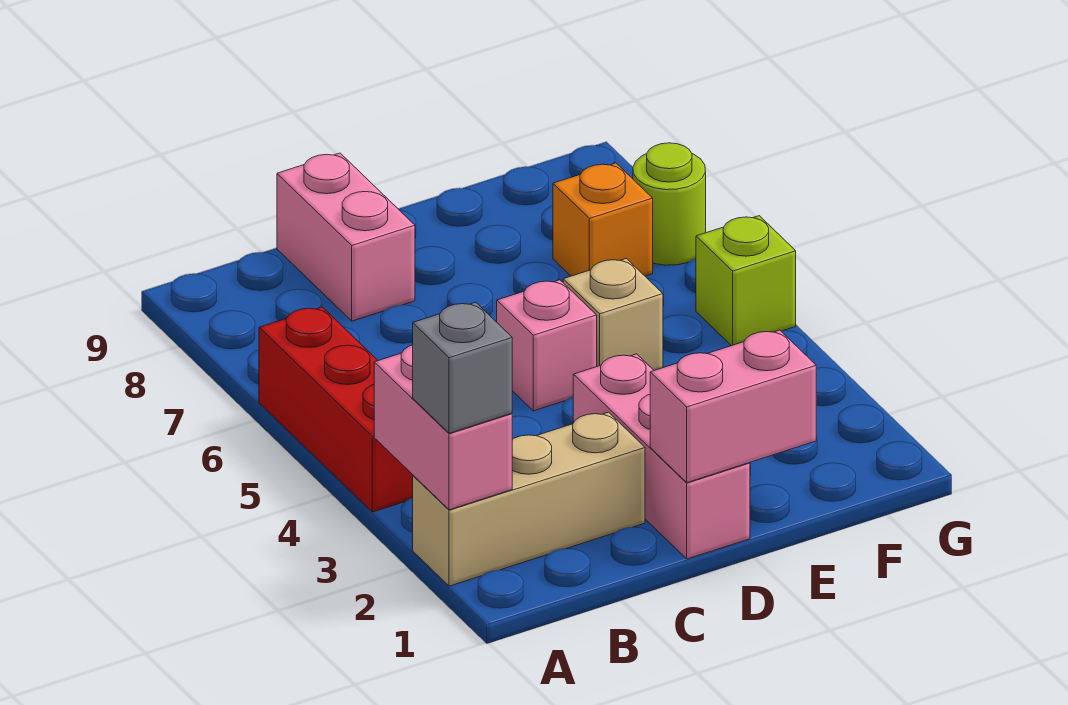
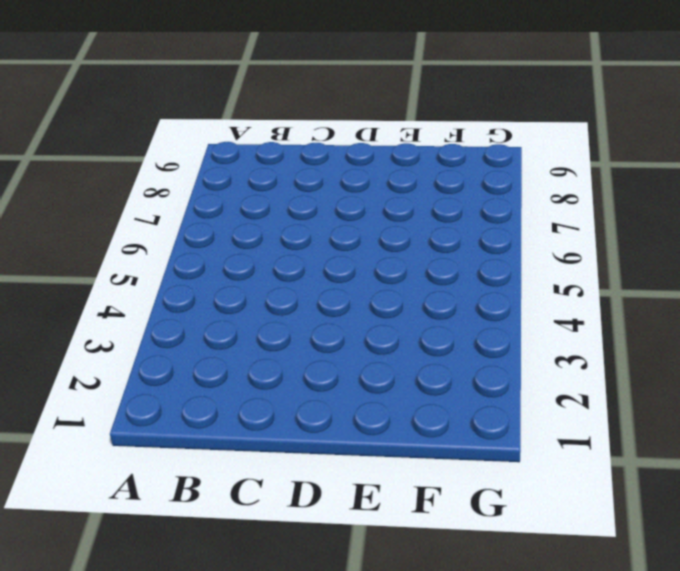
none -> tan 1x3 brick [413,412,645,586]
none -> red 1x3 brick [259,307,413,512]
none -> pink 1x2 brick [277,153,415,321]

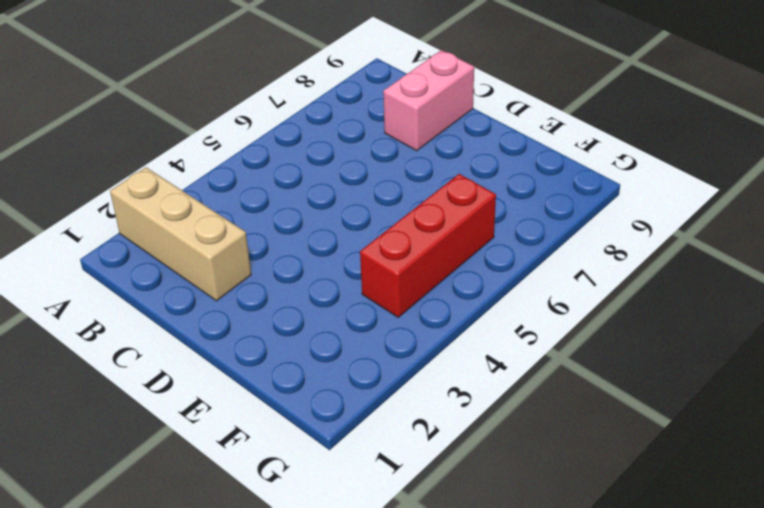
red 1x3 brick [360,174,496,317] -> red 1x3 brick moved to [259,307,413,512]
none -> pink 1x3 brick [573,354,750,559]
none -> pink 1x1 brick [497,280,597,411]
none -> tan 1x1 brick [563,258,663,370]

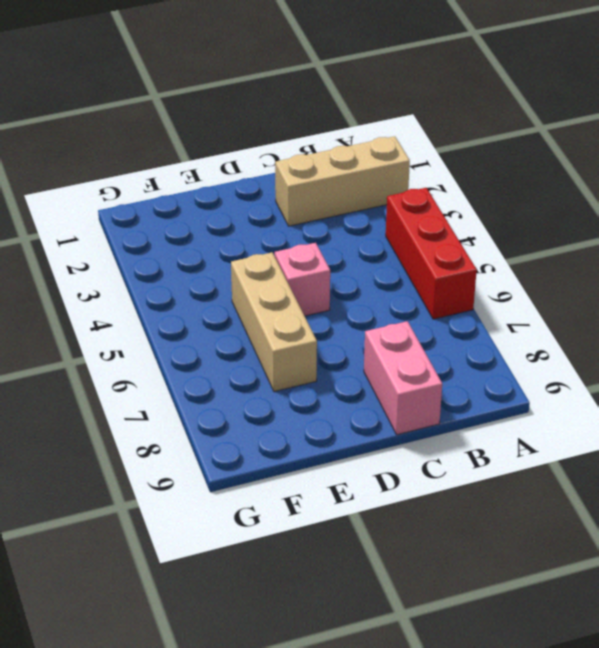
tan 1x3 brick [231,252,317,391] -> tan 1x1 brick [563,258,663,370]
none -> pink 1x3 brick [573,354,750,559]
none -> orange 1x1 brick [553,163,653,276]
none -> lime 1x1 brick [696,216,796,346]

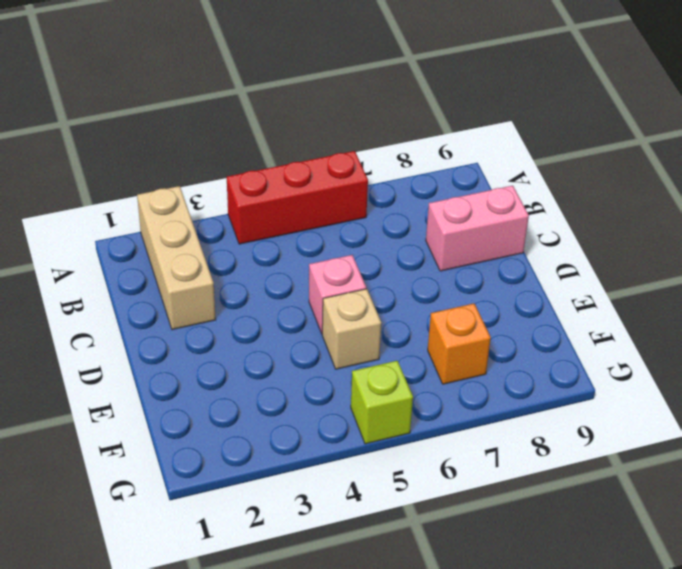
none -> pink 1x3 brick [573,354,750,559]
none -> lime 1x1 round brick [633,143,706,265]
none -> pink 1x2 brick [374,345,512,510]

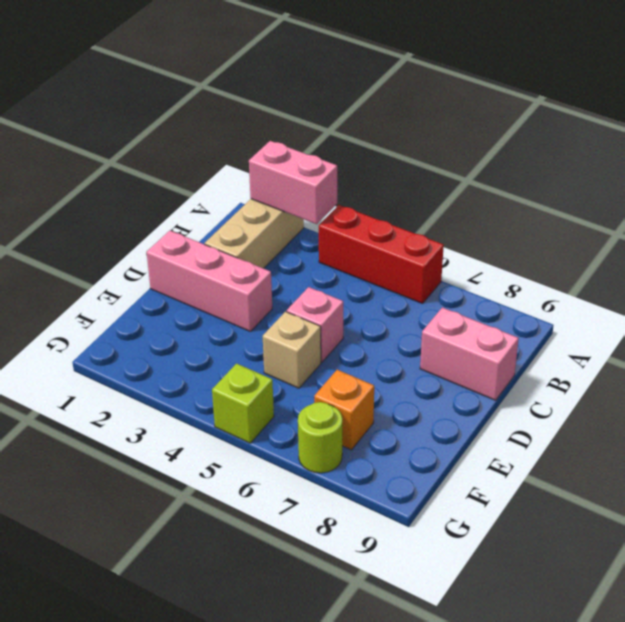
none -> pink 1x2 brick [650,330,816,482]
none -> grey 1x1 brick [413,302,512,433]

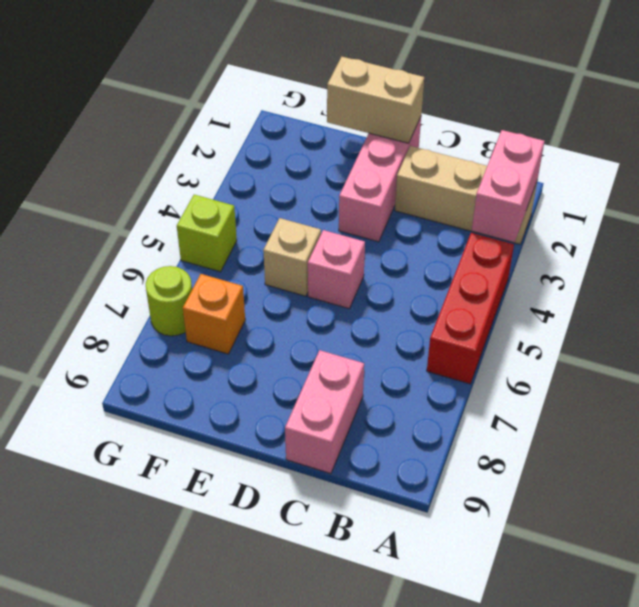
tan 1x2 brick [327,57,424,143] -> pink 1x2 brick [650,330,816,482]
none -> grey 1x1 brick [413,302,512,433]

